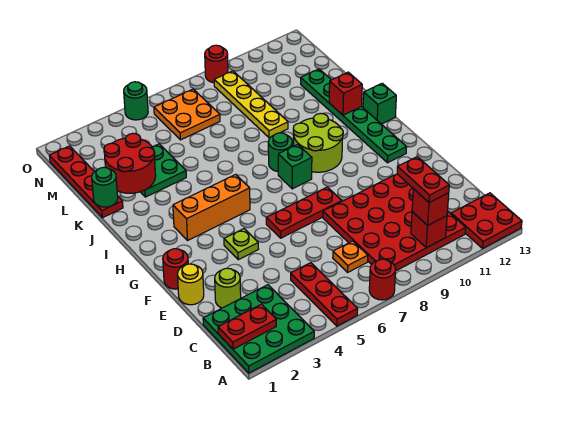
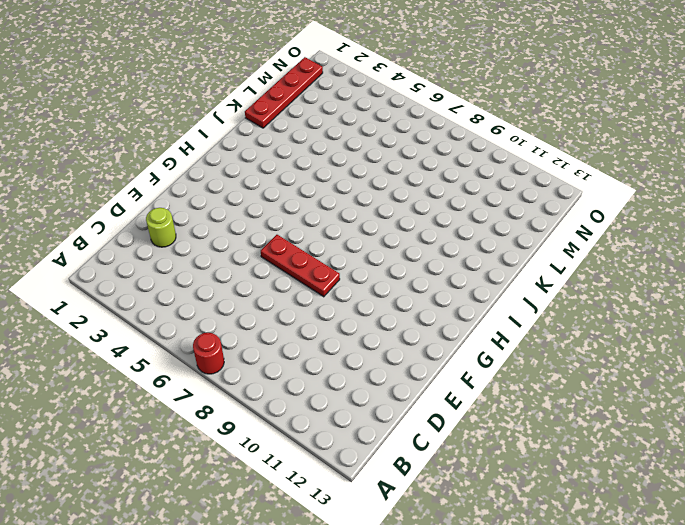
none -> green 3x3 plate [203,285,314,373]
none -> red 1x3 plate [291,263,358,326]
none -> red 2x2 plate [451,193,522,248]
none -> red 4x4 plate [323,174,466,271]

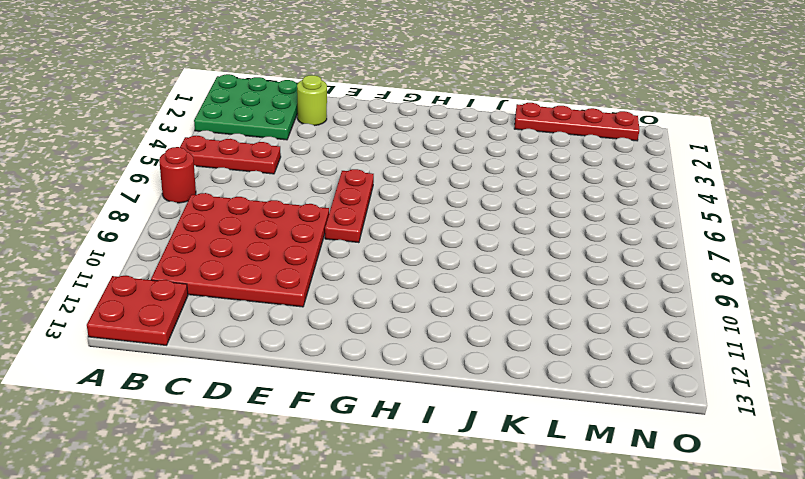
none -> orange 1x1 plate [333,241,368,272]
none -> yellow 1x1 round brick [177,264,204,305]
none -> red 1x1 round brick [163,249,188,289]
none -> lime 1x1 plate [224,229,258,260]

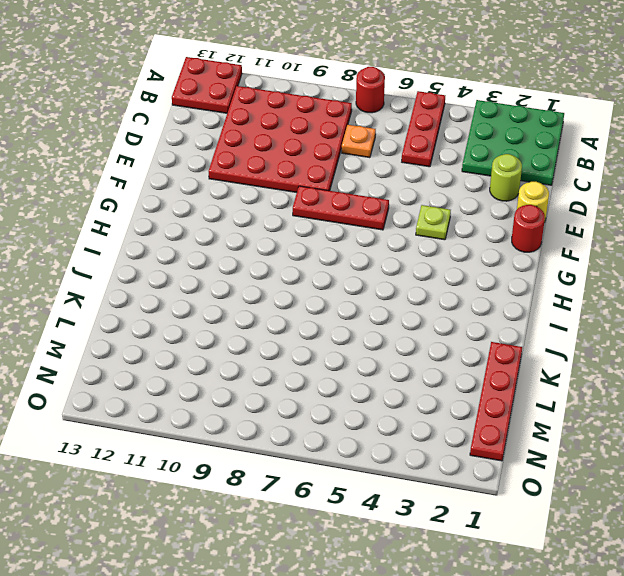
none -> green 1x6 plate [301,69,407,163]
none -> orange 1x3 brick [173,174,250,240]
none -> green 1x1 brick [278,144,312,189]
none -> lime 2x2 round brick [293,113,343,172]

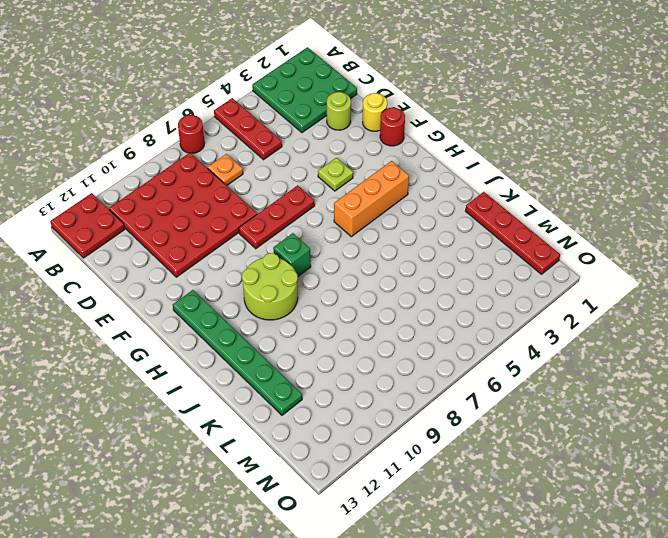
none -> green 1x1 round brick [268,133,292,171]
none -> green 1x1 brick [363,83,396,124]
none -> green 2x2 plate [141,144,186,197]
none -> yellow 1x4 plate [214,71,288,138]

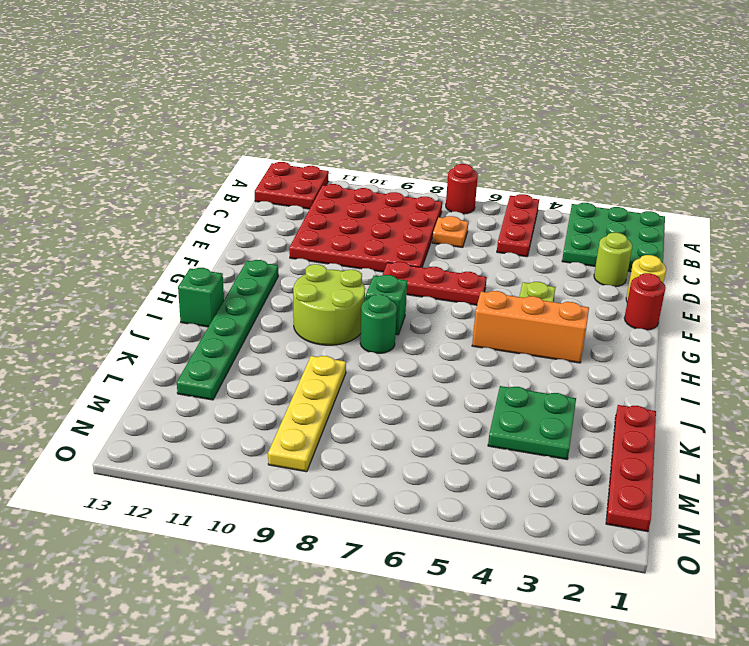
none -> orange 2x2 plate [154,89,220,140]
none -> green 1x1 round brick [124,82,148,120]
none -> red 1x1 round brick [205,45,228,83]
none -> red 1x2 plate [218,304,276,349]

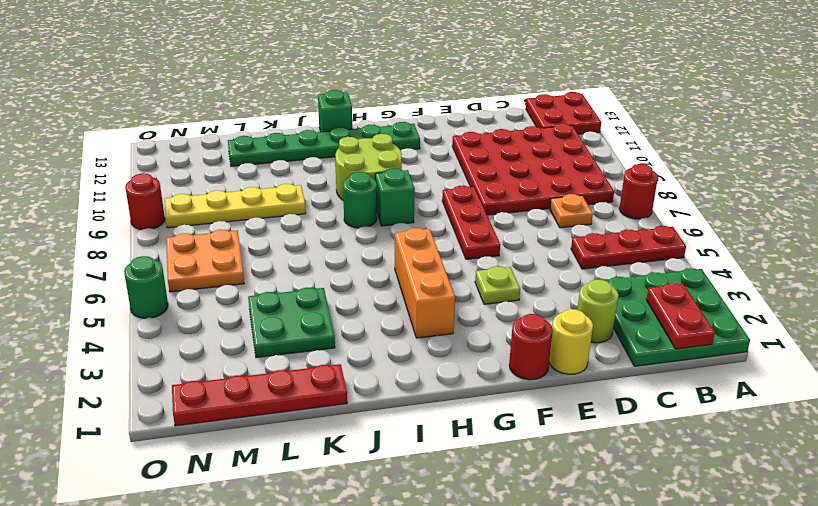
none -> red 1x1 brick [411,212,447,248]
none -> red 1x1 brick [329,72,362,115]
none -> green 1x1 round brick [92,167,118,207]
none -> red 2x2 round brick [104,133,156,193]

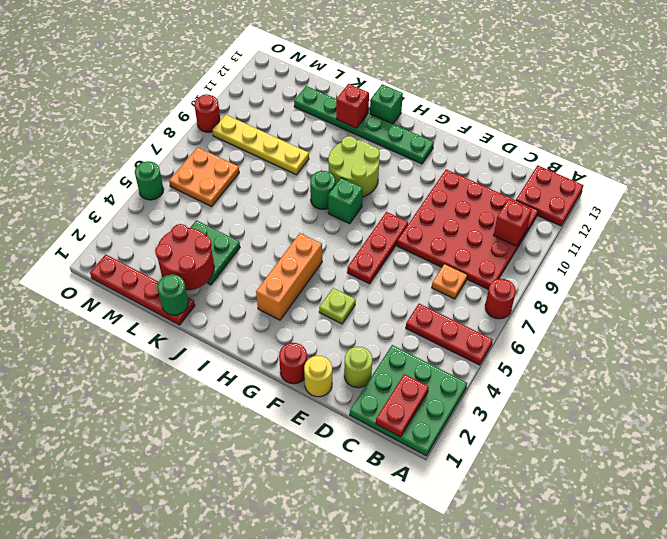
none -> red 1x1 brick [412,189,449,225]
none -> red 1x2 plate [397,157,449,203]

